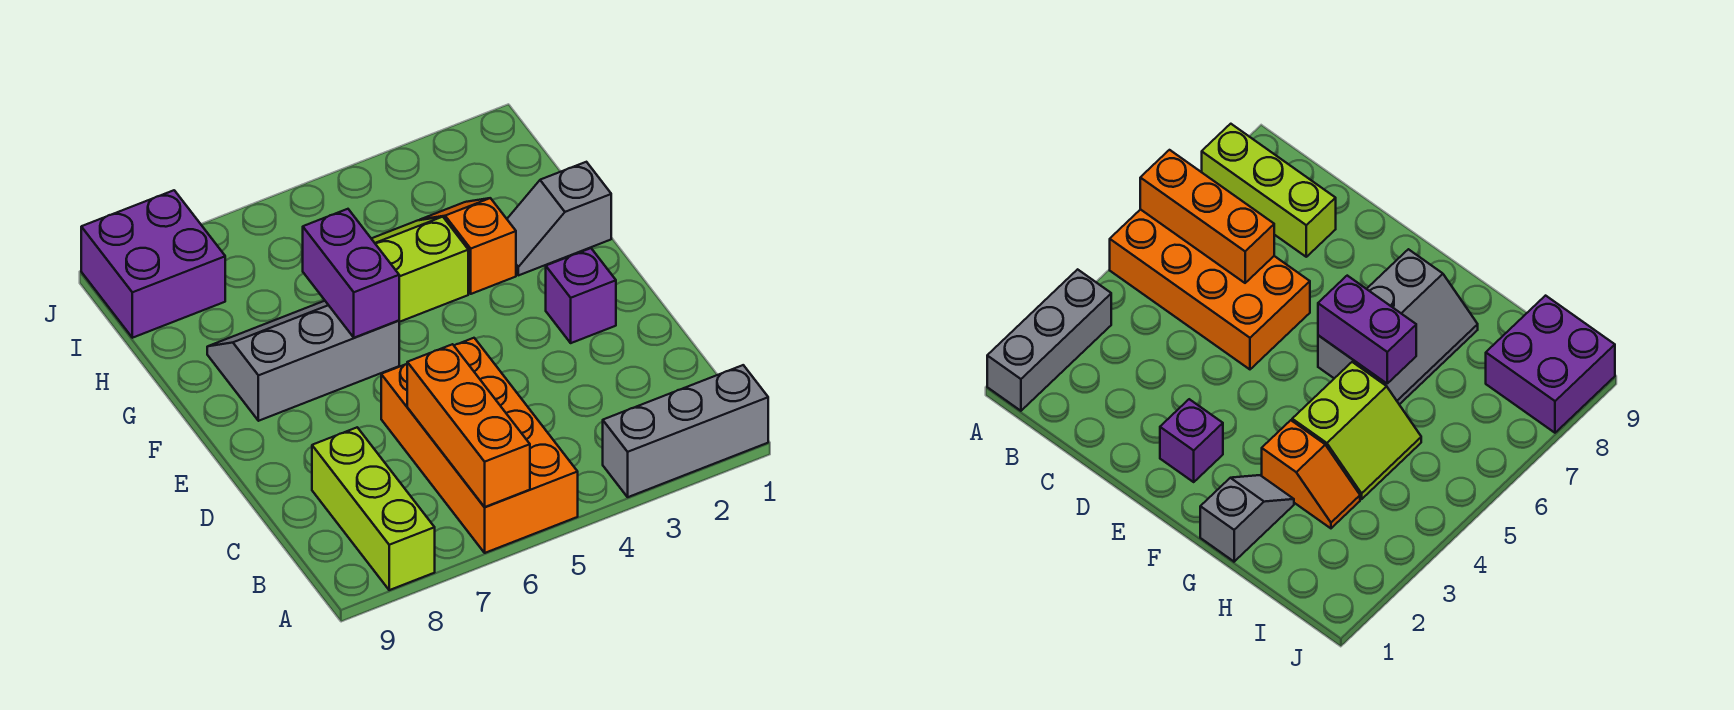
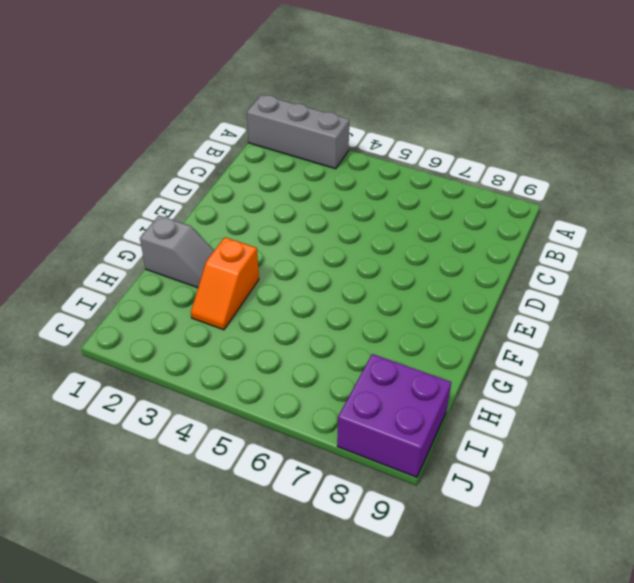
none -> orange 2x4 brick [381,338,578,553]
none -> lime 1x3 brick [312,427,435,590]

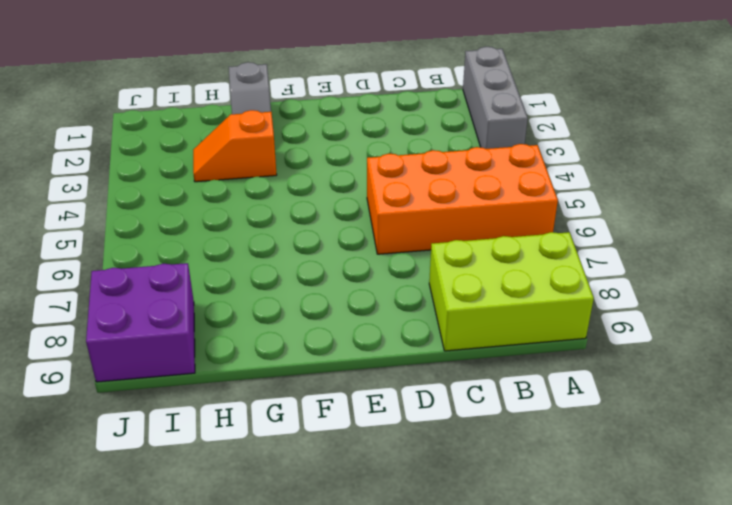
lime 2x3 brick [429,232,594,351] -> lime 1x3 brick [312,427,435,590]
none -> purple 1x1 brick [546,248,616,343]
none -> grey 2x3 slope [207,301,399,421]

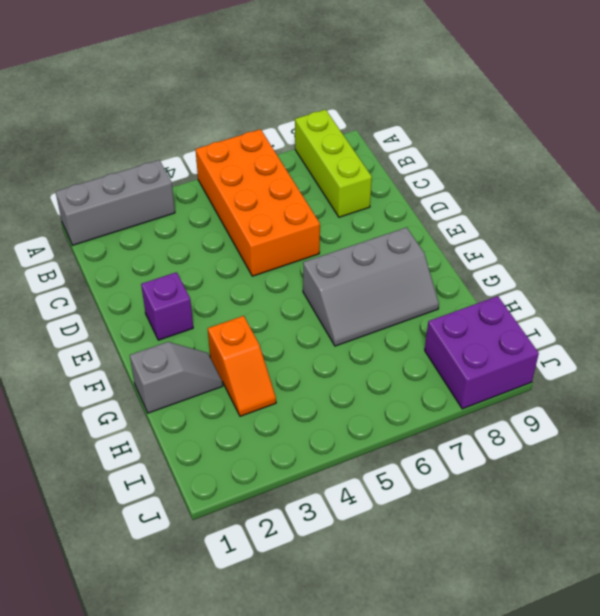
none -> lime 2x2 slope [371,217,468,322]
none -> orange 1x3 brick [407,344,530,507]

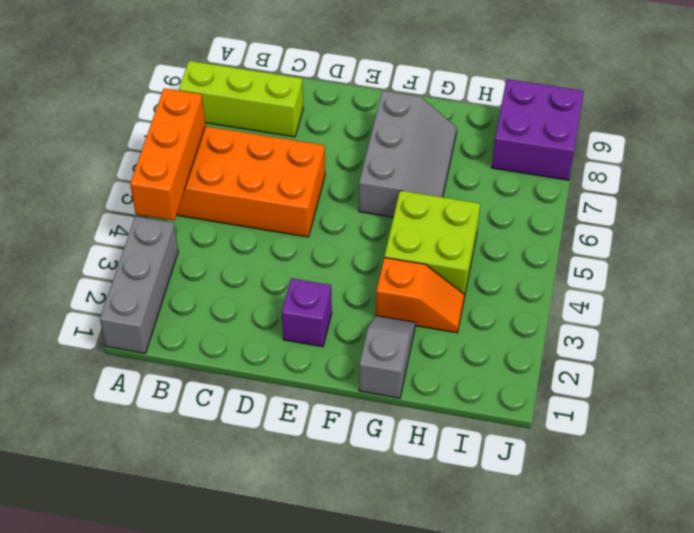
orange 1x3 brick [130,88,205,221] -> orange 1x3 brick turned to [407,344,530,507]
lime 2x2 brick [385,191,480,297] -> lime 2x2 slope [371,217,468,322]
none -> purple 1x2 brick [303,209,399,338]

